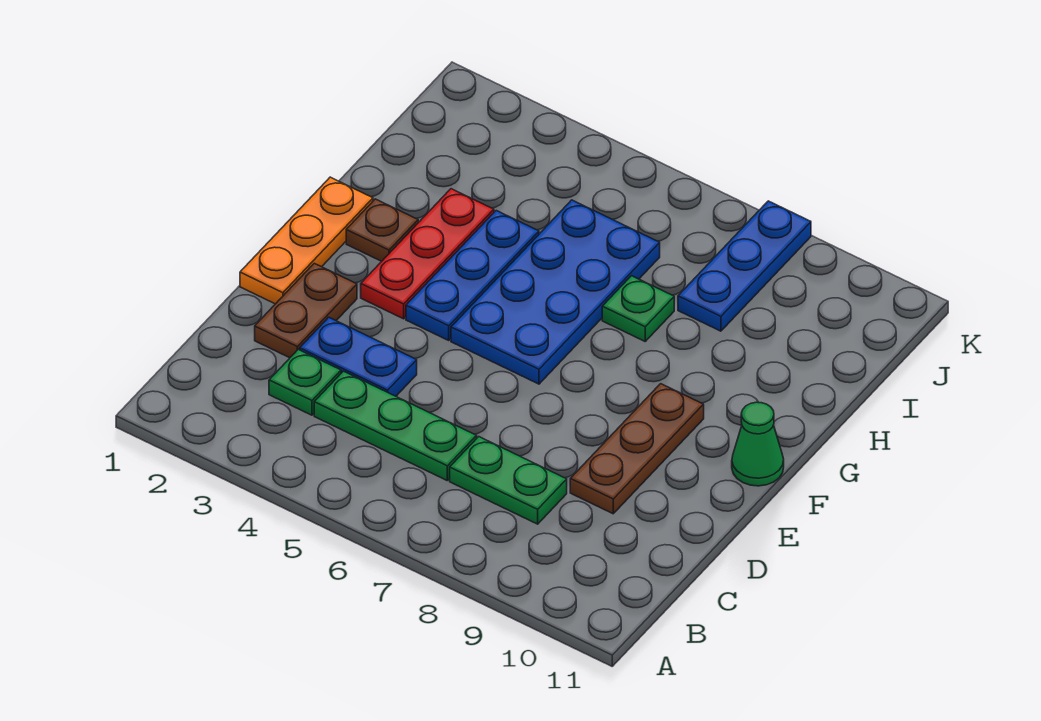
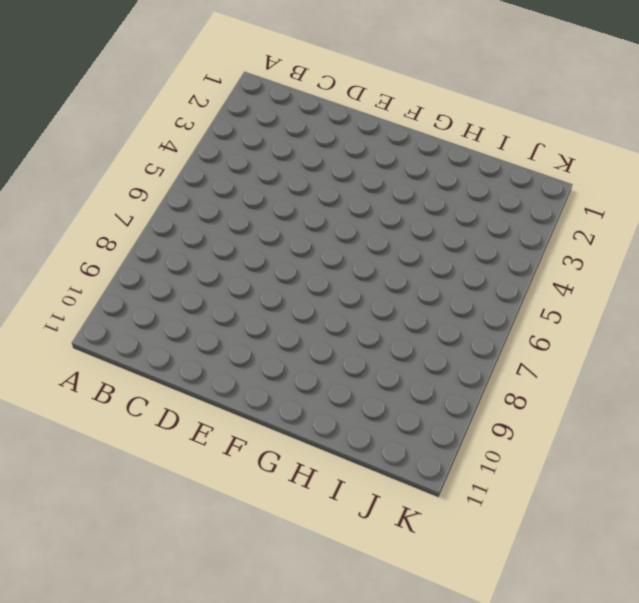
none -> green 1x1 plate [269,349,341,415]
none -> green 1x3 plate [314,371,477,480]
none -> green 1x2 plate [450,437,567,524]

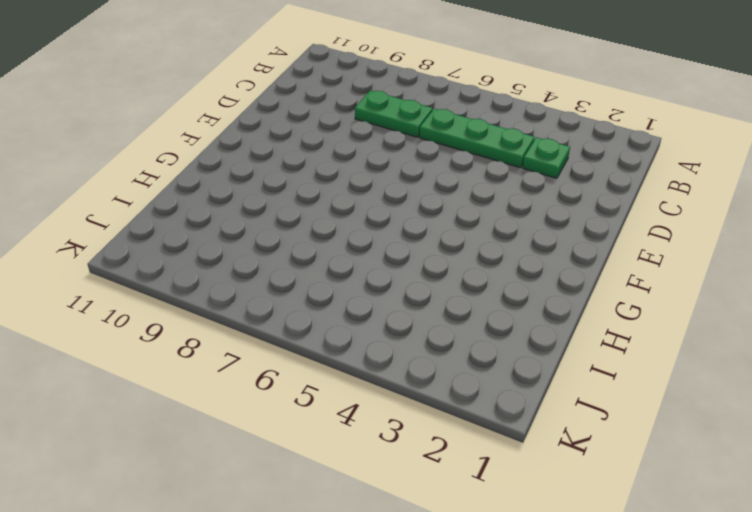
none -> brown 1x2 plate [255,263,357,358]
none -> blue 1x2 plate [300,317,417,396]
none -> brown 1x3 plate [570,384,704,514]

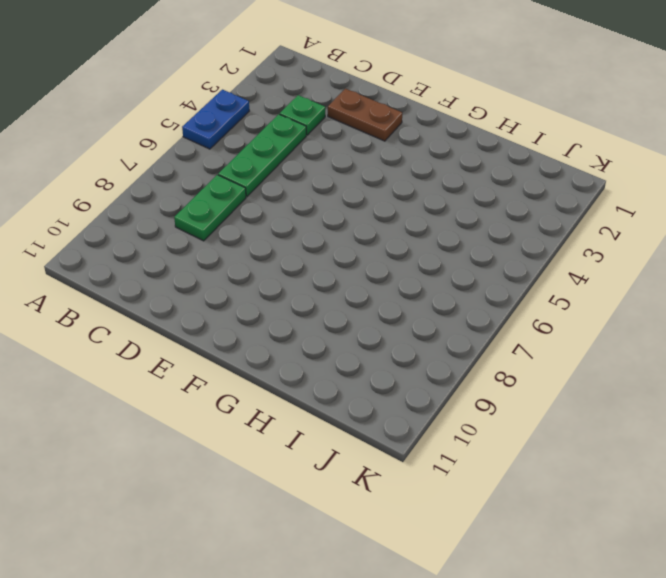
blue 1x2 plate [182,90,249,149] -> blue 1x2 plate moved to [300,317,417,396]
none -> brown 1x3 plate [570,384,704,514]
none -> orange 1x3 plate [240,177,373,304]
none -> red 1x3 plate [361,189,494,319]

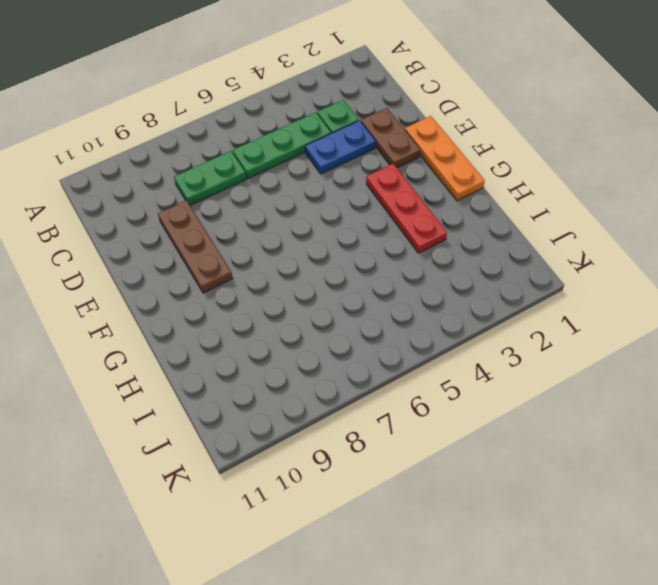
none -> blue 1x3 plate [406,211,539,340]
none -> blue 2x4 plate [451,200,660,384]
none -> green 1x1 cone [732,402,784,486]

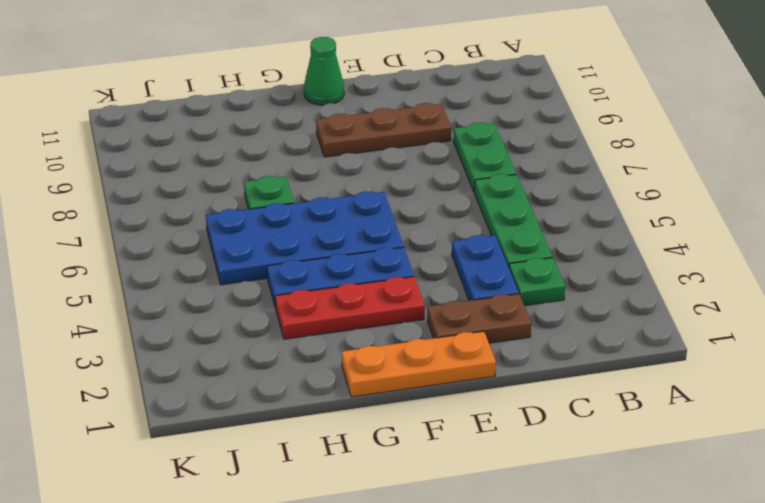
none -> brown 1x1 plate [346,199,418,261]
none -> blue 1x3 plate [678,201,811,331]

